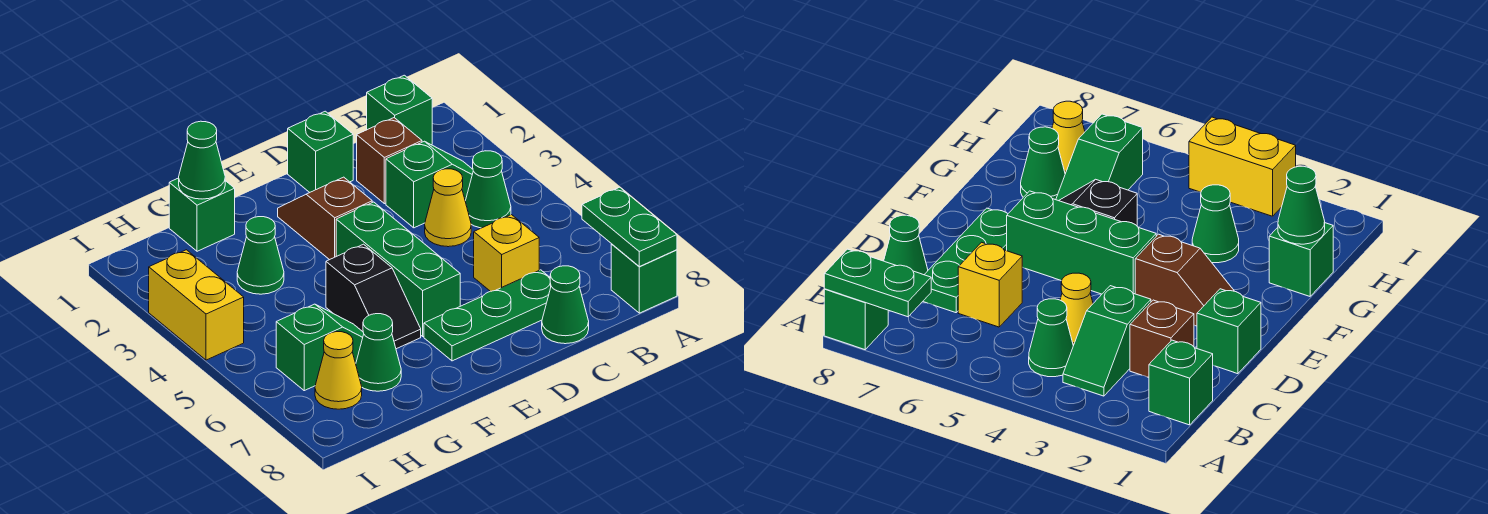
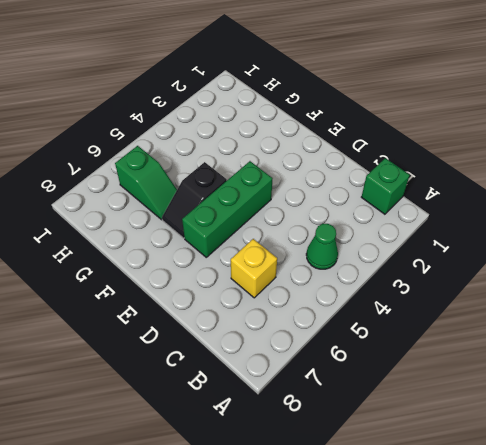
none -> green 1x1 brick [611,244,677,313]
none -> green 1x2 slope [386,141,473,228]
none -> brown 1x1 brick [357,118,422,204]

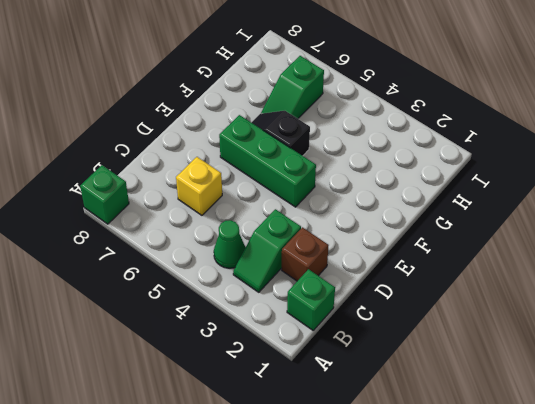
none -> yellow 1x1 cone [425,169,471,247]
none -> green 1x3 plate [424,270,551,361]
none -> green 1x1 cone [542,266,589,344]

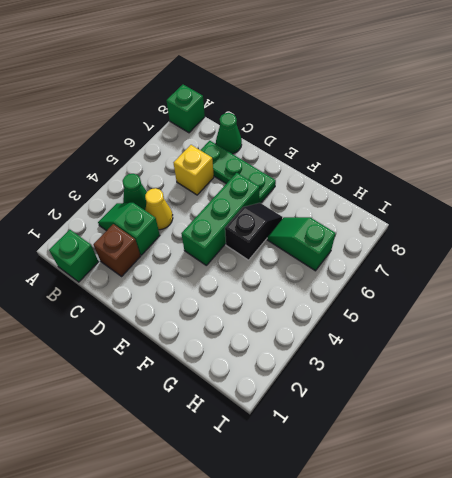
none -> green 1x1 brick [288,111,353,192]
none -> brown 1x2 slope [278,177,372,260]
none -> green 1x1 brick [169,178,235,251]

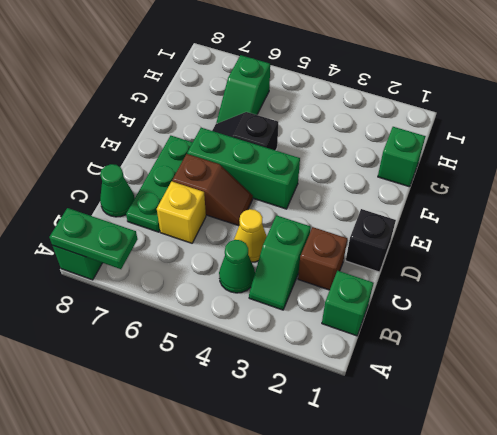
black 1x1 brick [346,209,396,272] -> green 1x1 brick [288,111,353,192]
brown 1x2 slope [172,154,253,226] -> brown 1x2 slope moved to [278,177,372,260]
none -> green 1x1 cone [237,217,284,294]
none -> green 1x1 cone [356,314,401,391]
none -> yellow 1x1 cone [315,332,362,409]

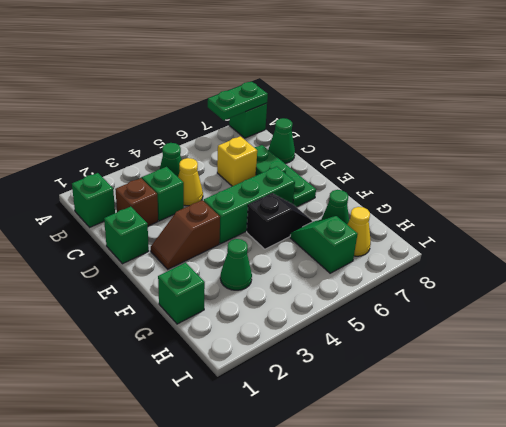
none -> yellow 1x2 brick [149,250,244,360]
none -> green 1x1 cone [179,121,225,199]

